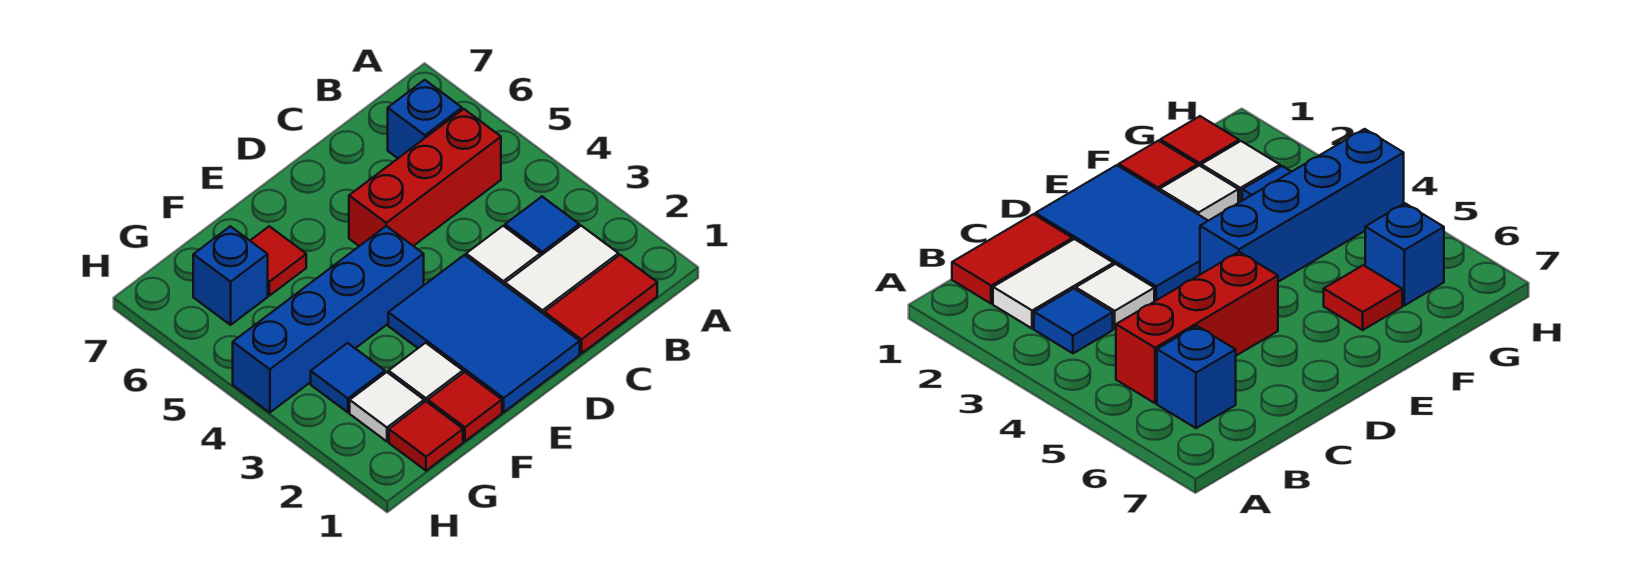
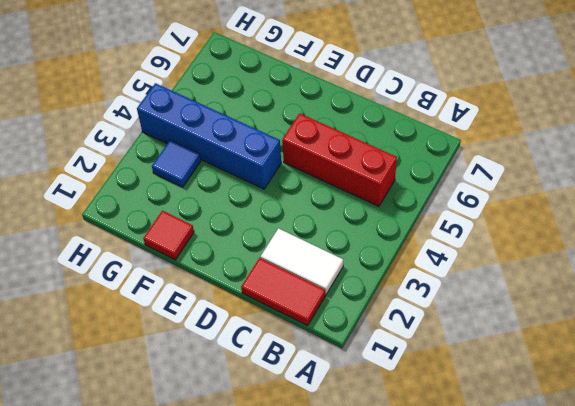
none -> blue 1x1 tile [505,197,579,256]
none -> blue 1x1 brick [388,80,462,158]
none -> white 1x1 tile [466,226,540,285]

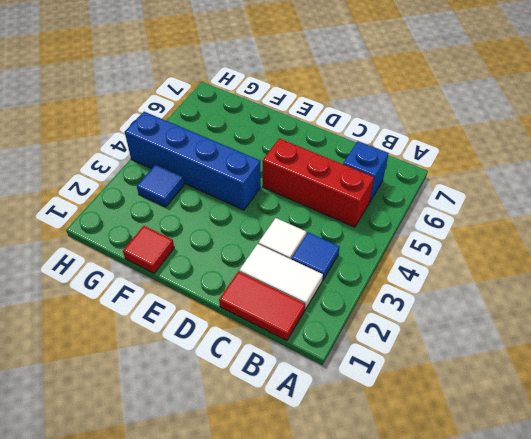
none -> blue 2x3 tile [388,255,580,412]
none -> white 1x1 tile [389,343,463,402]
none -> red 1x1 tile [250,226,306,296]

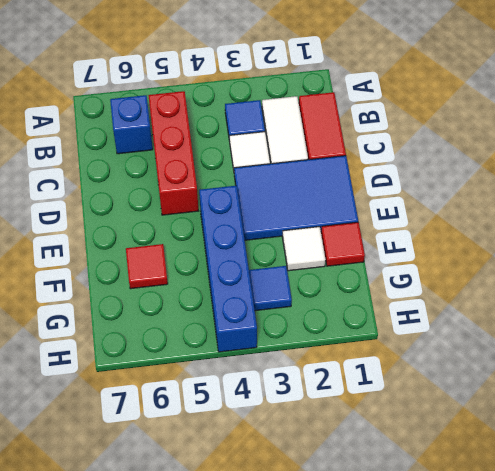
none -> red 1x1 tile [389,401,463,471]
none -> white 1x1 tile [350,372,424,441]
none -> blue 1x1 brick [193,226,268,325]

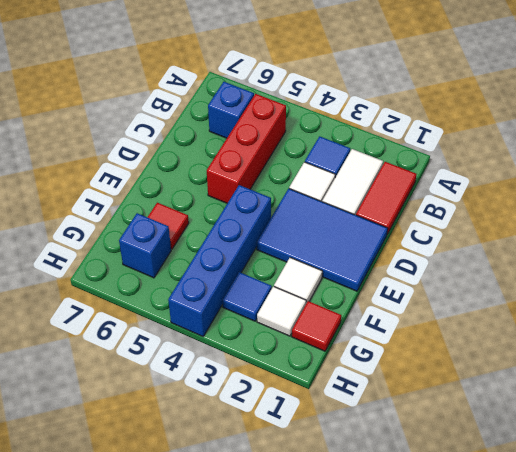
none -> red 1x1 tile [428,372,502,441]

